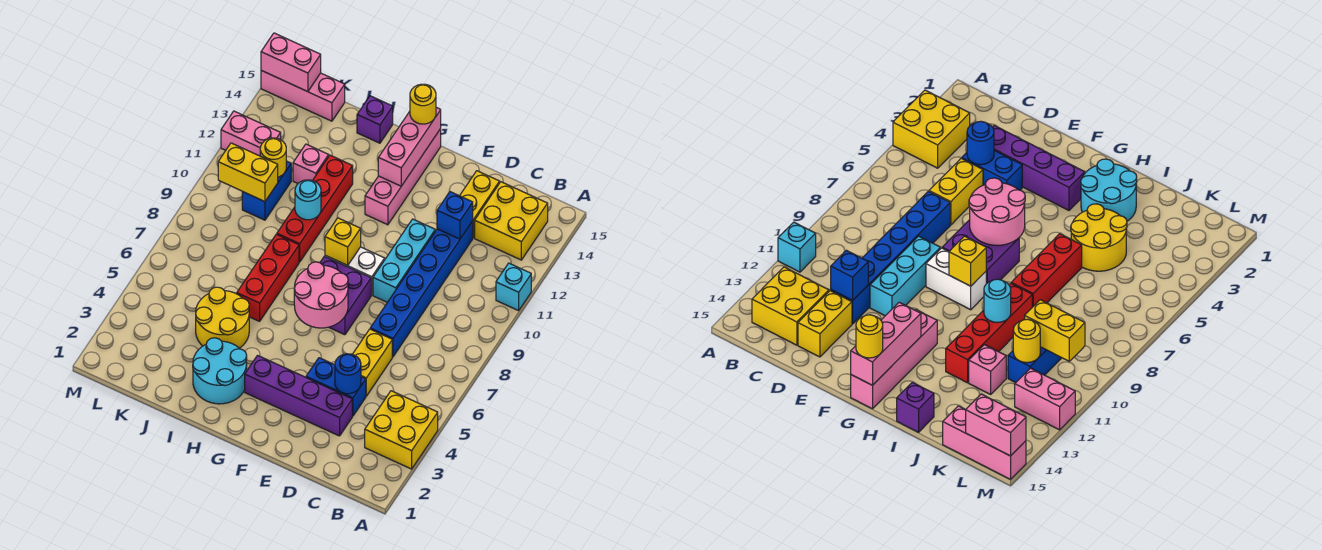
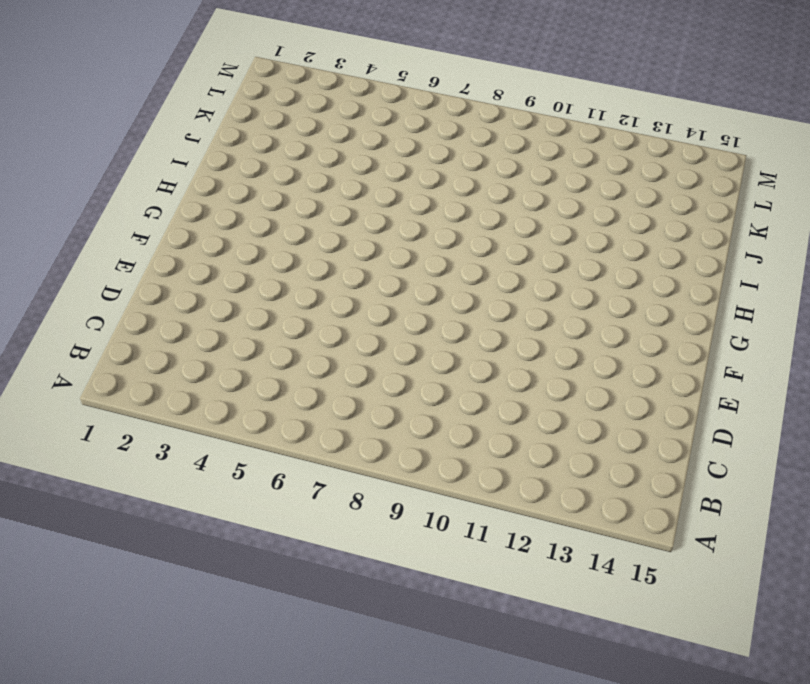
none -> yellow 2x2 brick [365,391,438,469]
none -> cyan 1x1 brick [496,263,531,311]
none -> yellow 2x2 brick [475,182,548,260]
none -> purple 1x4 brick [245,355,352,436]

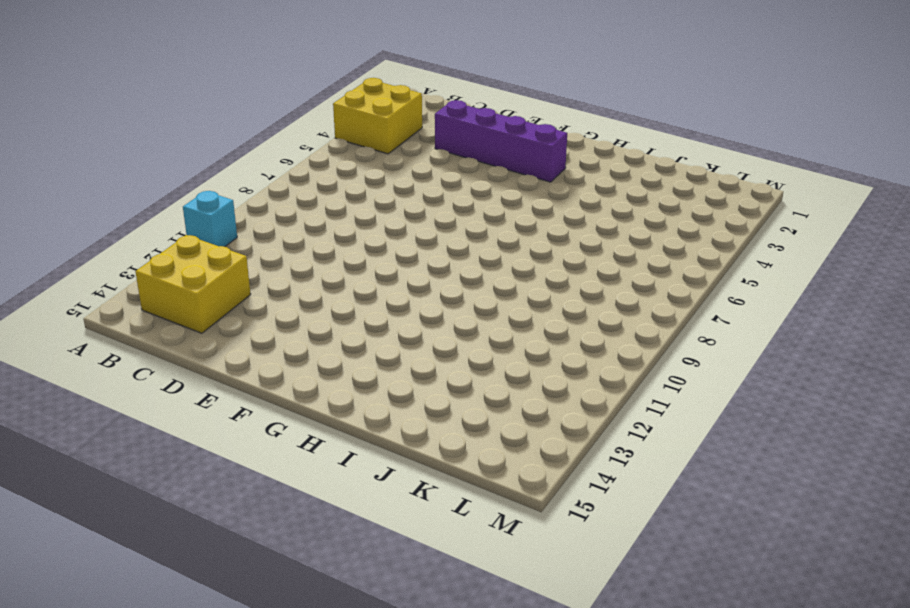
none -> blue 1x2 brick [306,358,366,416]
none -> yellow 1x2 brick [353,329,392,396]
none -> blue 1x6 brick [370,221,473,357]
none -> yellow 1x2 brick [460,171,500,238]

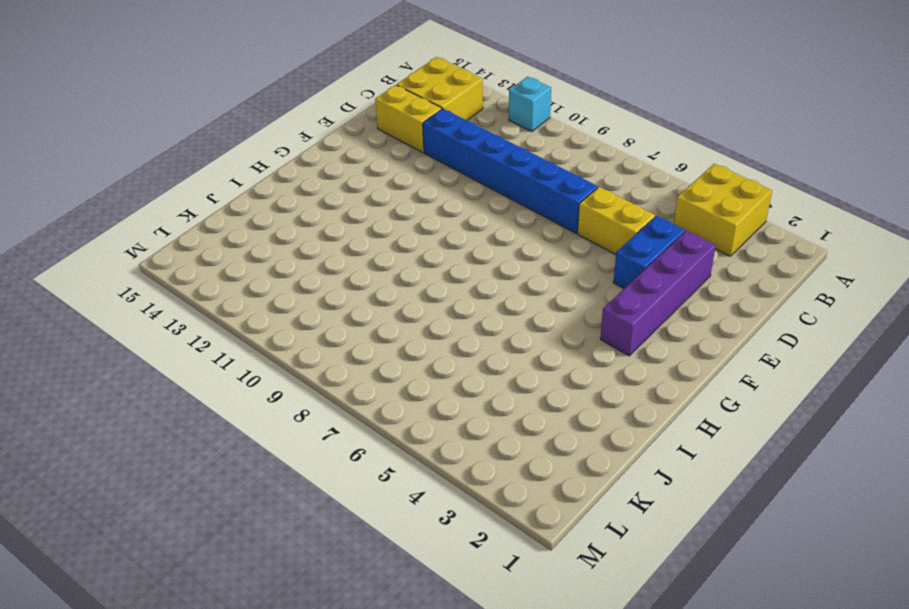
none -> cyan 1x3 brick [373,219,435,302]
none -> purple 2x2 brick [320,256,371,335]
none -> white 1x2 brick [325,247,385,295]
none -> pink 1x4 brick [365,129,441,225]

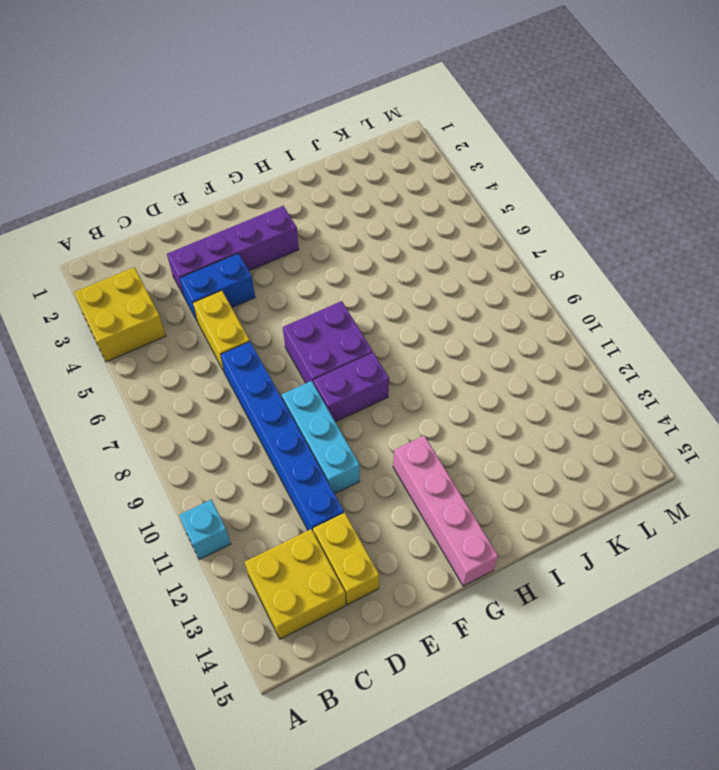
purple 1x2 brick [313,353,389,422] -> white 1x2 brick [325,247,385,295]
none -> cyan 2x2 round brick [193,338,247,404]
none -> yellow 2x2 round brick [196,287,249,348]
none -> red 1x3 brick [237,234,299,321]
none -> red 1x4 brick [277,155,353,262]

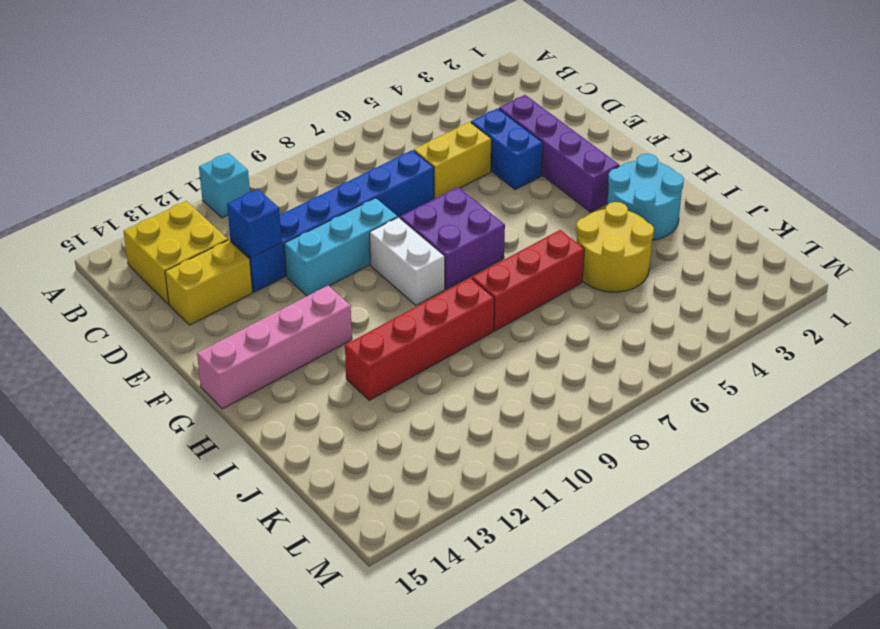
none -> yellow 2x2 brick [365,391,438,469]
none -> purple 1x1 brick [357,96,393,143]
none -> pink 1x1 brick [293,144,329,183]
none -> blue 1x2 brick [242,161,291,220]

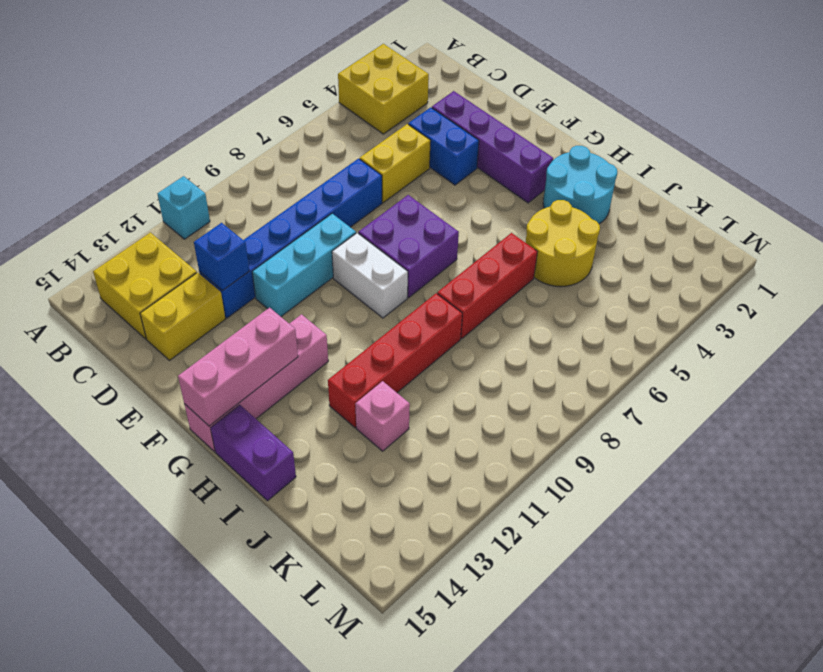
purple 1x2 brick [211,405,296,501] -> purple 1x1 brick [357,96,393,143]
none -> blue 1x2 brick [242,161,291,220]
none -> pink 1x3 brick [261,71,345,121]
none -> pink 1x2 brick [221,111,281,156]
none -> blue 1x1 round brick [335,354,361,394]

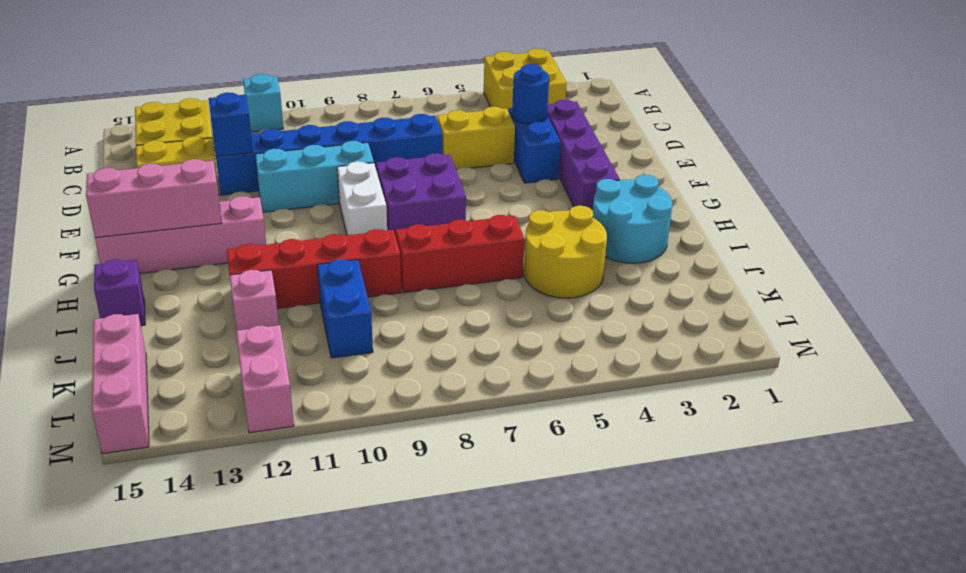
blue 1x2 brick [317,259,373,358] -> blue 1x2 brick turned to [242,161,291,220]
none -> pink 2x2 round brick [294,262,348,328]
none -> yellow 1x1 brick [325,218,361,265]
none -> cyan 1x1 round brick [295,180,321,220]
none -> yellow 1x2 brick [218,143,278,202]

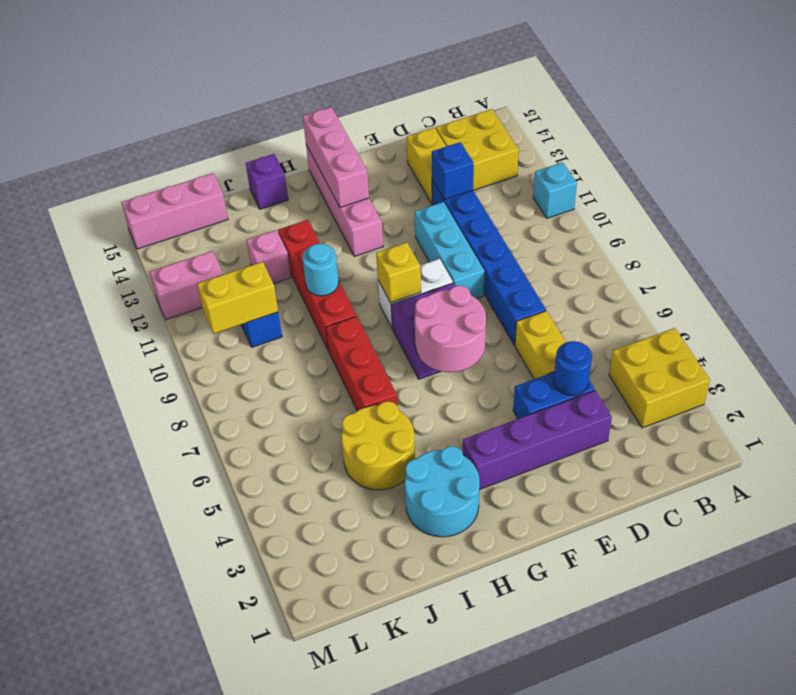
none -> yellow 1x1 round brick [260,138,286,177]
none -> pink 1x2 brick [261,33,321,92]
none -> yellow 1x1 round brick [410,84,436,124]

